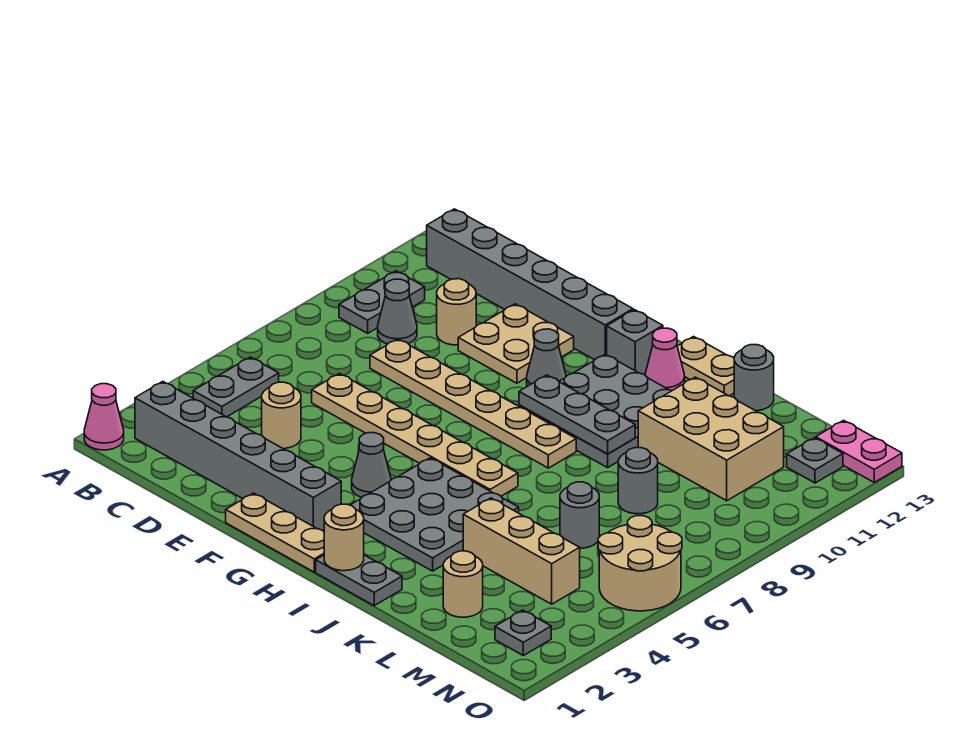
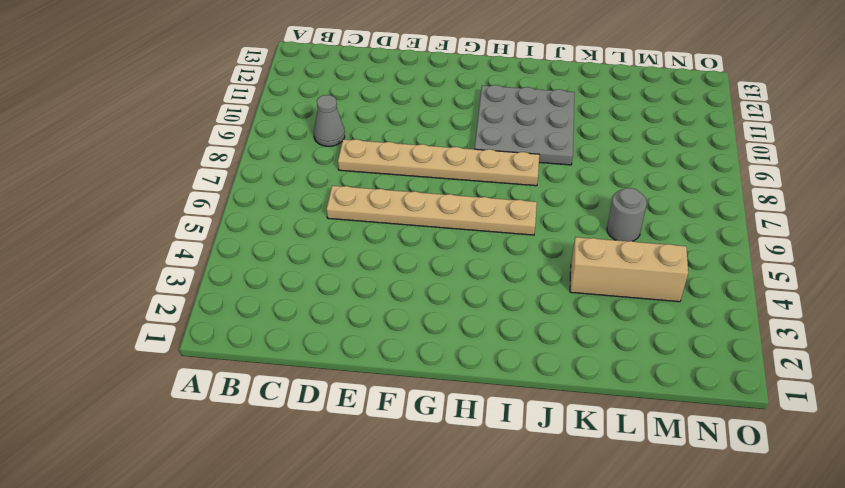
none -> pink 1x1 cone [84,384,124,450]
none -> grey 1x6 brick [135,381,341,531]
none -> grey 1x2 plate [193,357,279,417]
none -> grey 1x2 plate [339,271,425,333]

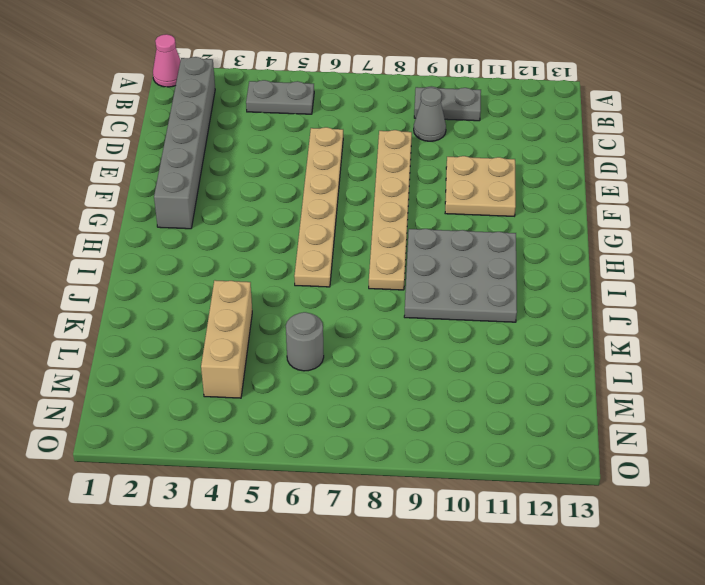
none -> grey 1x6 brick [427,209,633,360]
none -> tan 1x1 round brick [262,382,301,449]
none -> tan 1x1 round brick [437,279,476,345]
none -> tan 1x3 plate [226,493,324,572]

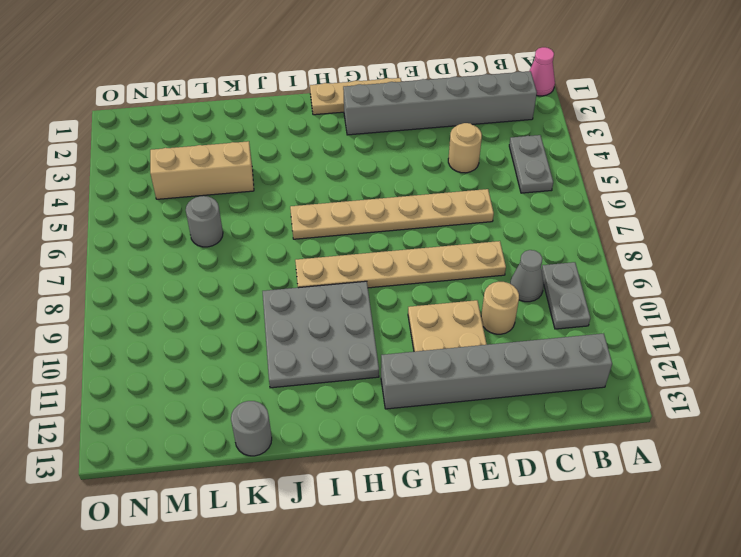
none -> grey 1x1 cone [352,433,391,497]
none -> grey 1x1 cone [527,329,566,386]
none -> grey 3x3 plate [351,458,519,571]
none -> grey 1x1 brick [607,310,663,375]

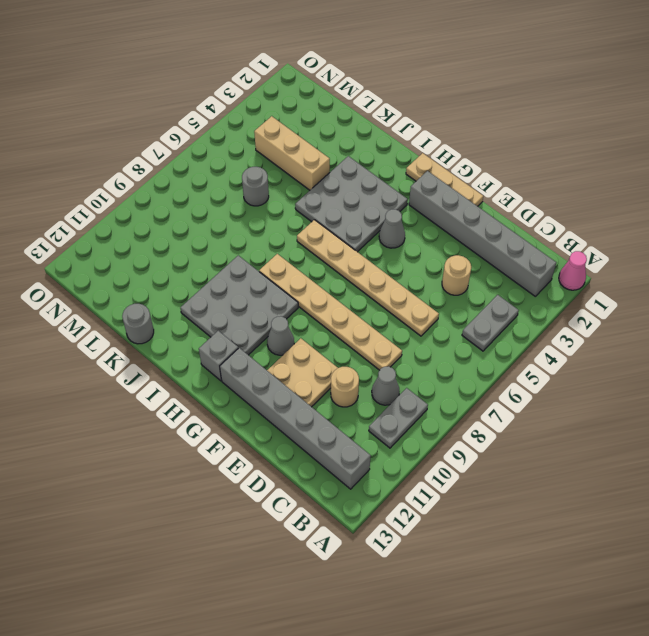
none -> grey 1x2 plate [316,555,402,606]
none -> pink 1x1 cone [645,328,685,391]
none -> tan 1x2 plate [677,337,734,396]
none -> tan 2x3 brick [638,377,784,501]

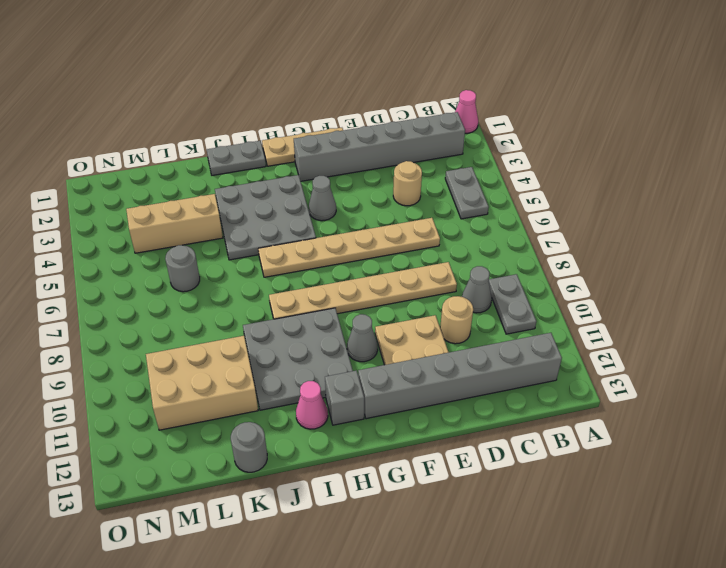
none -> tan 1x2 plate [677,337,734,396]
none -> tan 1x1 round brick [443,551,483,617]
none -> grey 1x1 round brick [618,448,658,514]
none -> grey 1x1 plate [495,610,551,655]

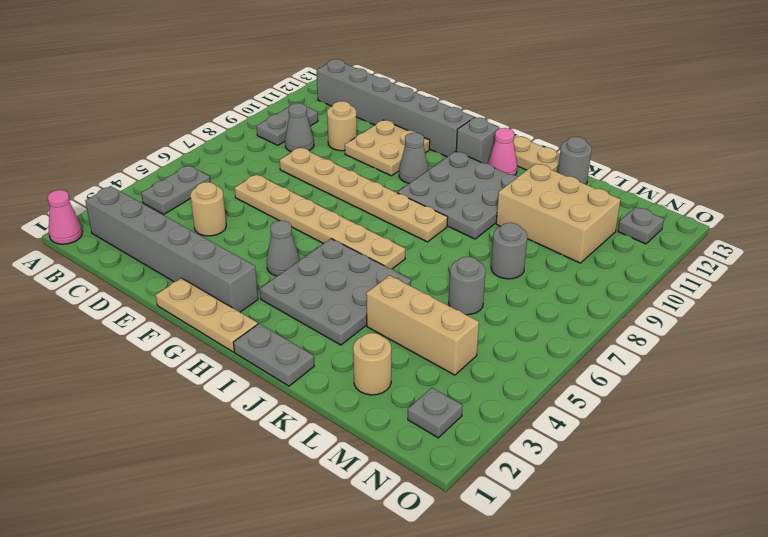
none -> tan 2x2 round brick [598,516,682,611]
none -> pink 1x2 plate [816,420,902,482]
none -> grey 1x3 plate [519,375,635,454]
none -> tan 1x1 round brick [324,504,364,571]

